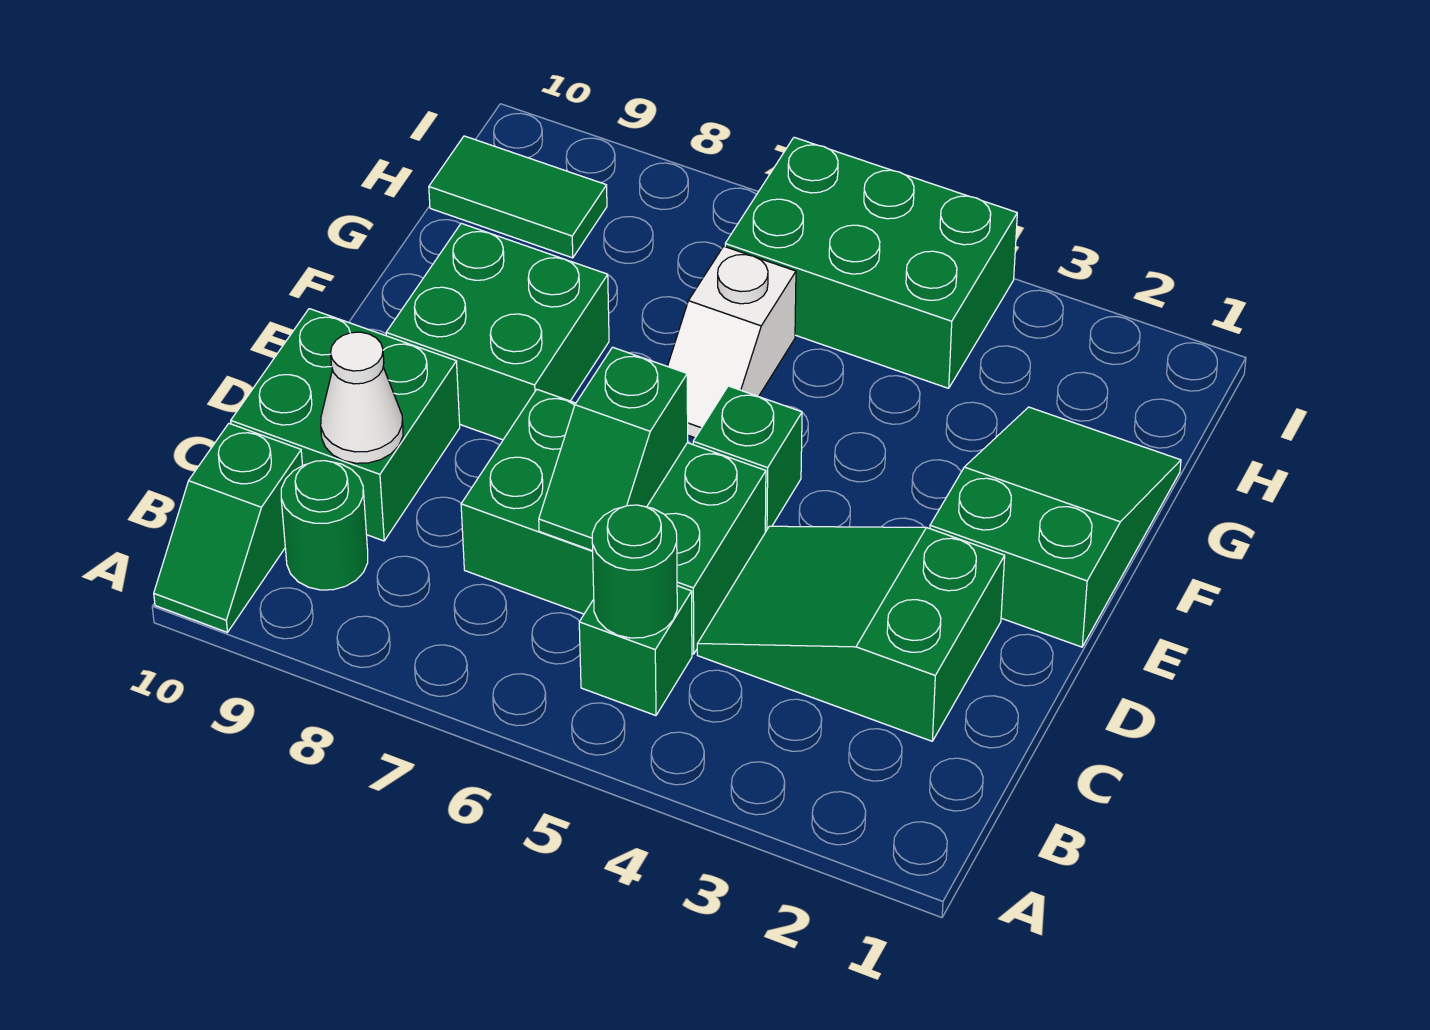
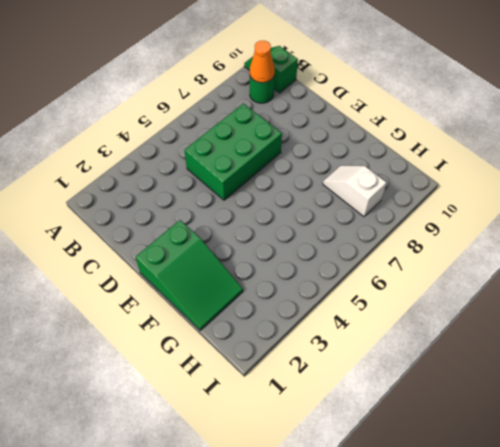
orange 1x1 cone [250,41,275,83] -> none
white 1x2 slope [323,165,387,217] -> white 1x2 slope moved to [668,246,796,438]
none -> green 1x1 brick [579,586,692,716]
none -> green 2x3 slope [697,526,1005,741]
none -> green 2x2 brick [231,309,460,541]

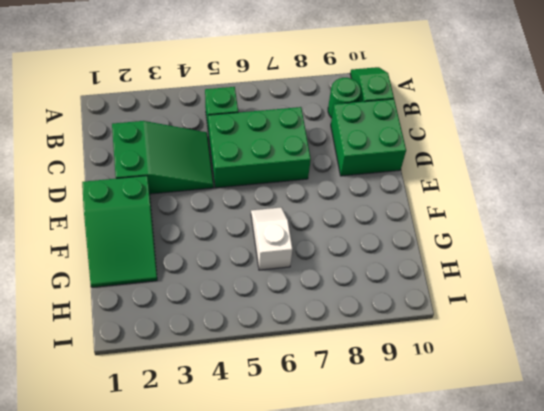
none -> green 1x1 brick [693,386,802,532]
none -> green 2x2 brick [386,223,609,440]
none -> green 2x3 brick [725,137,1017,388]

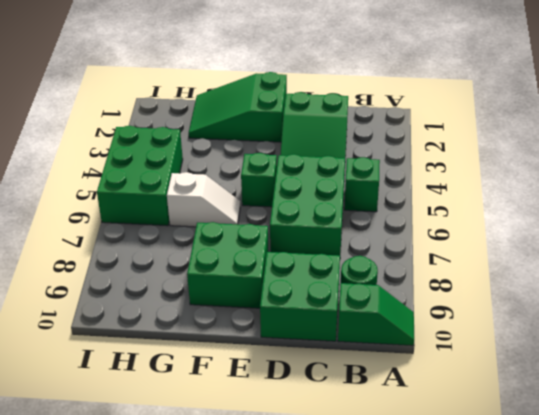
none -> green 1x2 tile [429,136,607,258]
none -> green 1x1 round brick [592,505,677,638]
none -> green 1x2 slope [539,347,688,551]

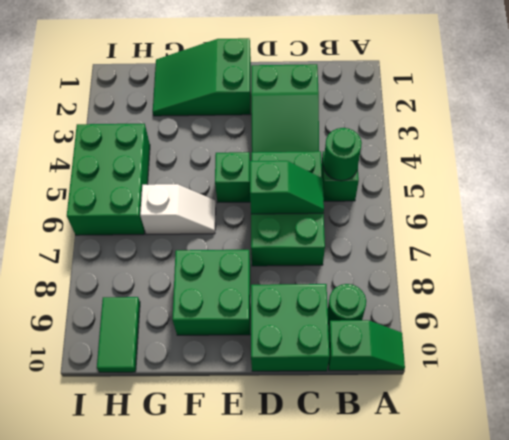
none -> white 1x1 cone [321,332,403,463]

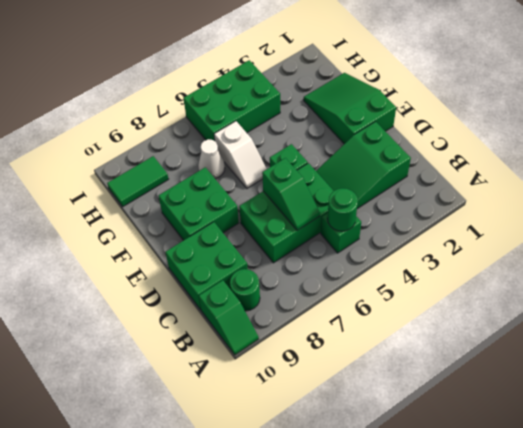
white 1x1 cone [198,139,225,179] -> white 1x1 cone moved to [321,332,403,463]

